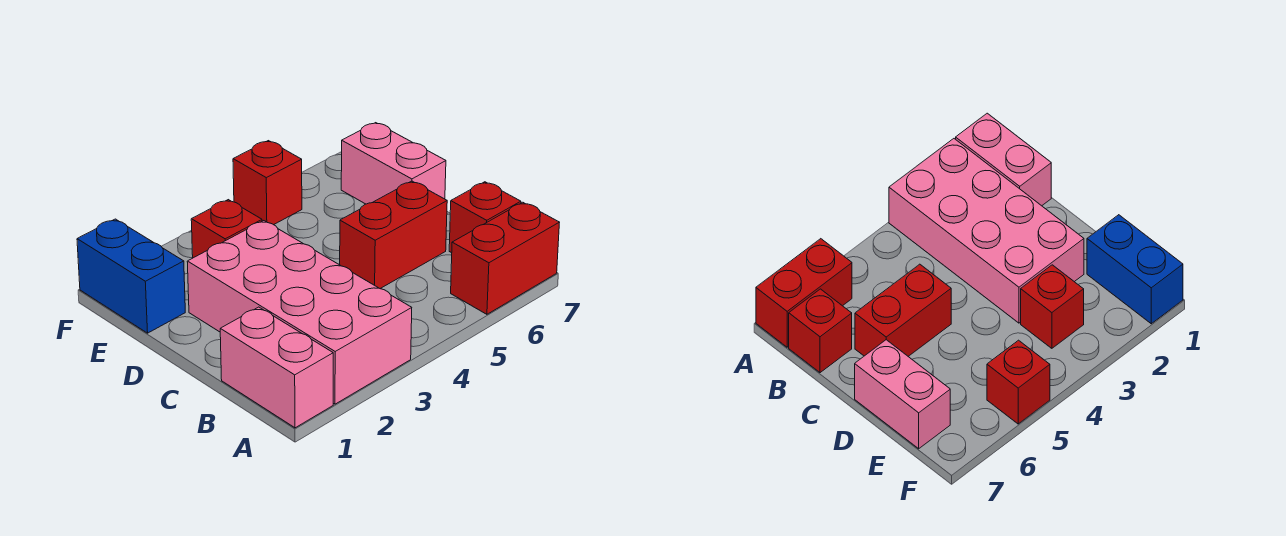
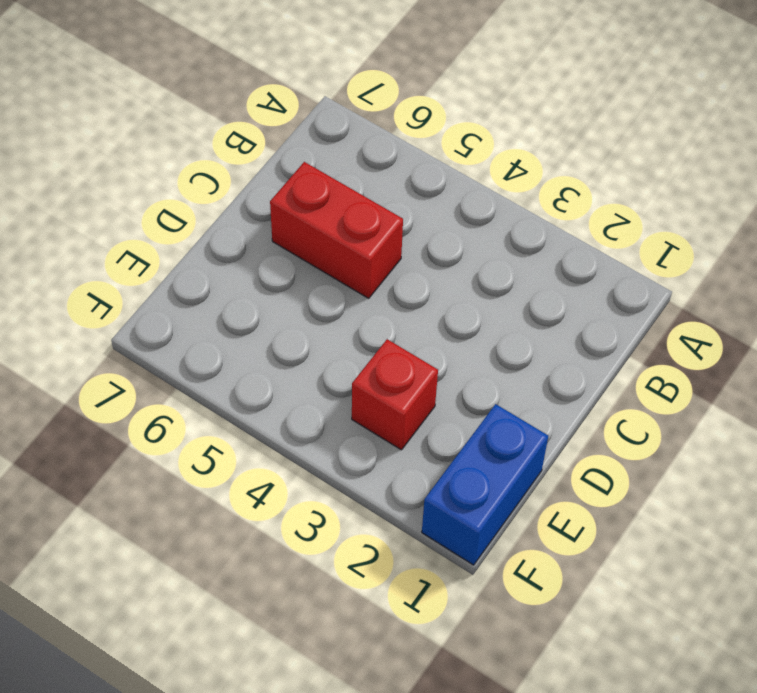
none -> pink 1x2 brick [220,307,333,428]
none -> pink 2x4 brick [187,221,412,404]

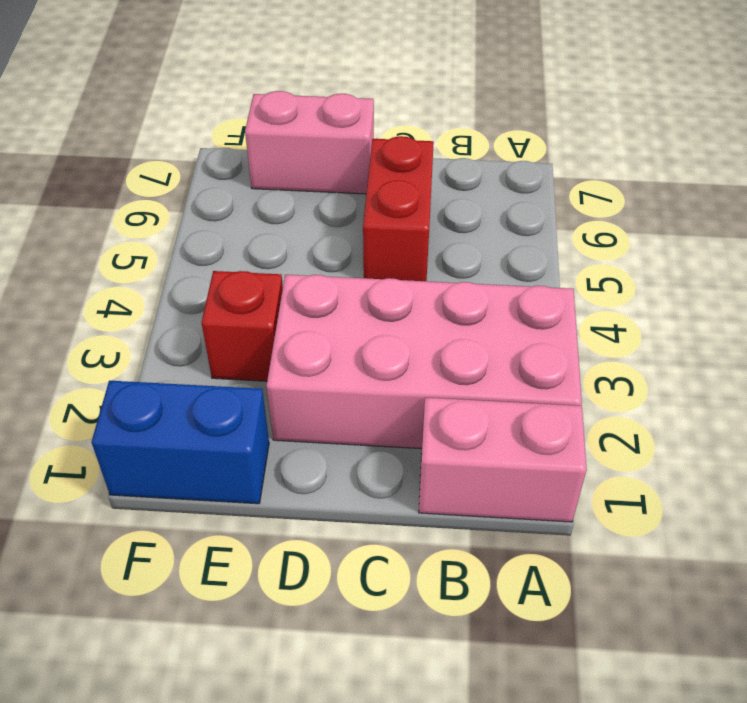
none -> red 1x2 brick [451,202,559,314]
none -> red 1x1 brick [449,182,521,253]

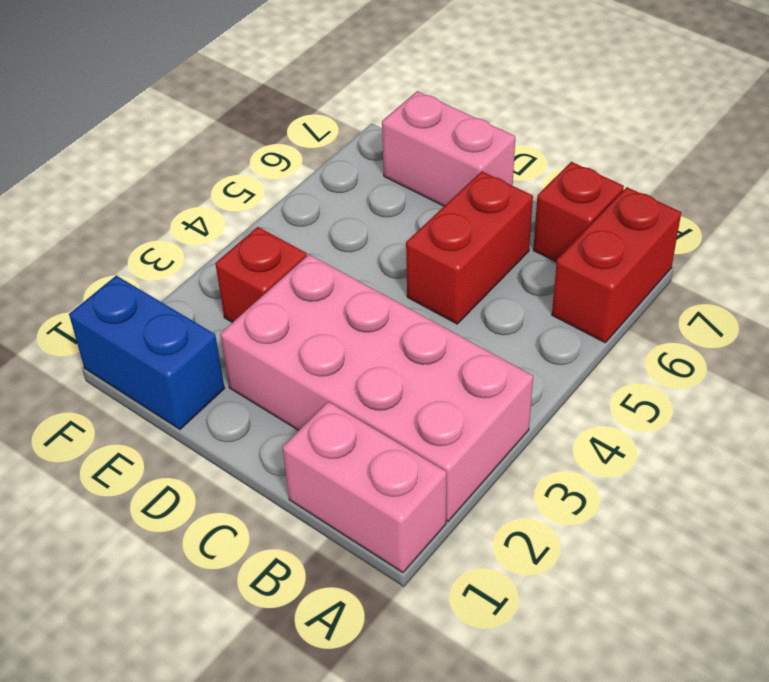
none -> red 1x1 brick [233,141,302,225]

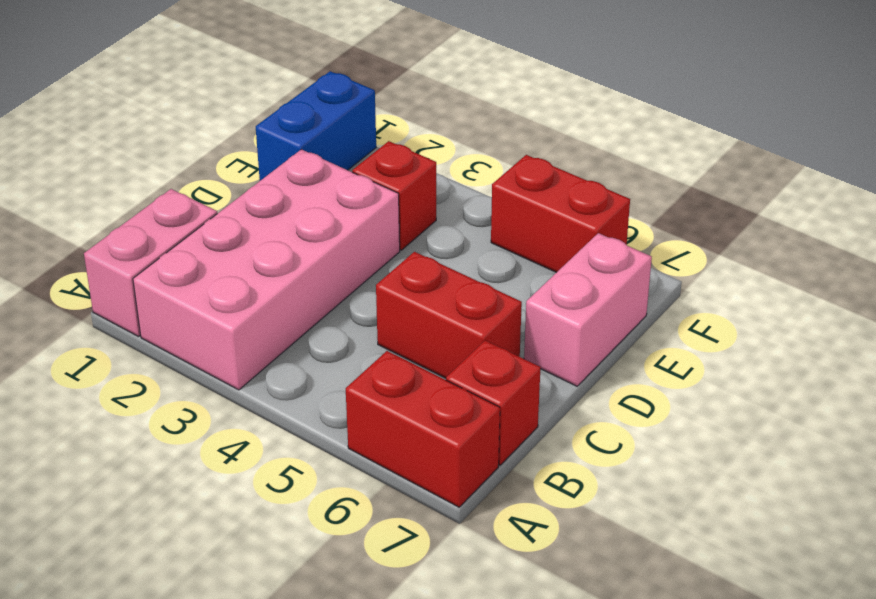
red 1x2 brick [491,155,630,273] -> red 1x1 brick [233,141,302,225]

